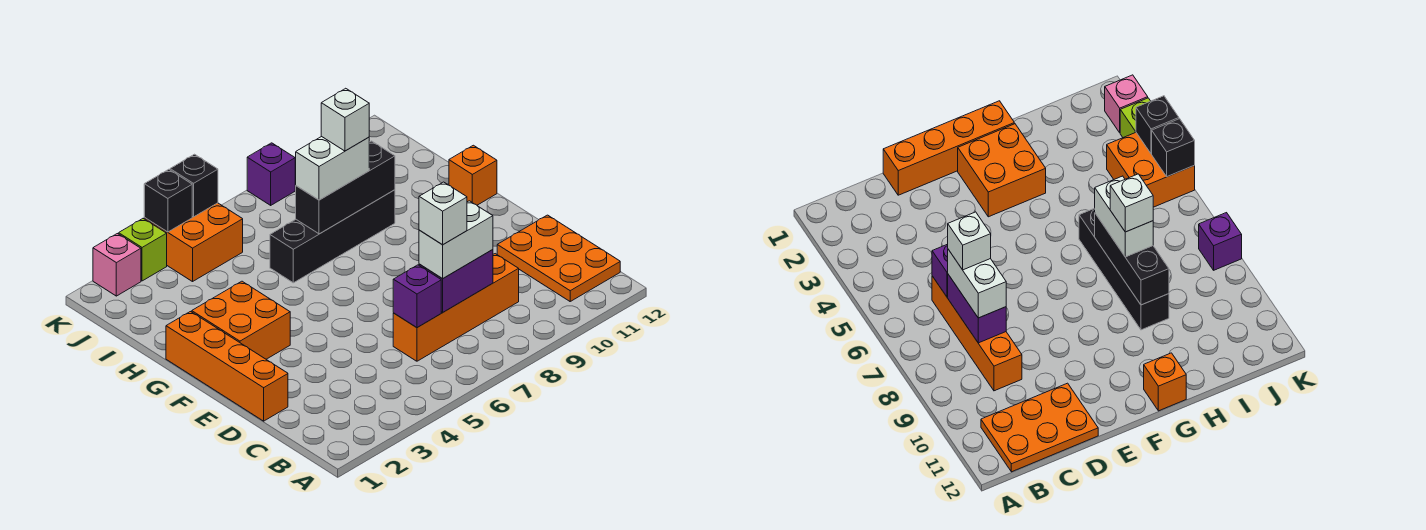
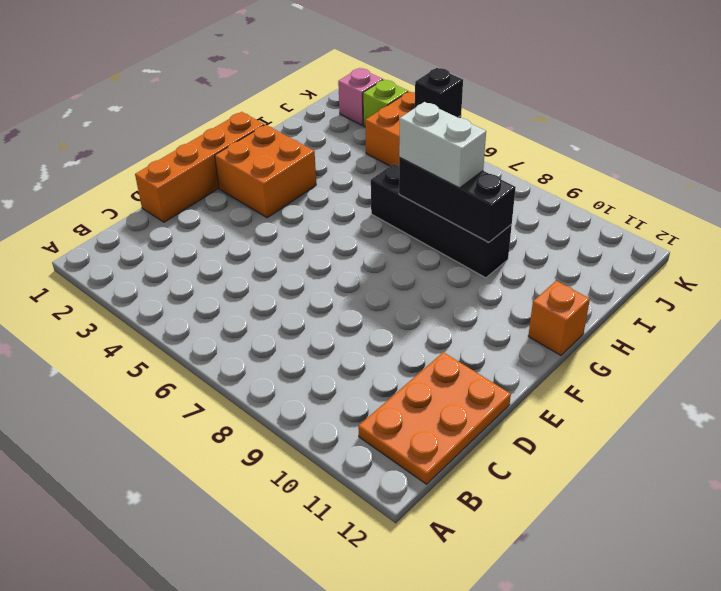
none -> orange 1x4 brick [393,254,519,361]
none -> purple 1x1 brick [247,143,295,205]
none -> purple 1x1 brick [393,265,441,328]

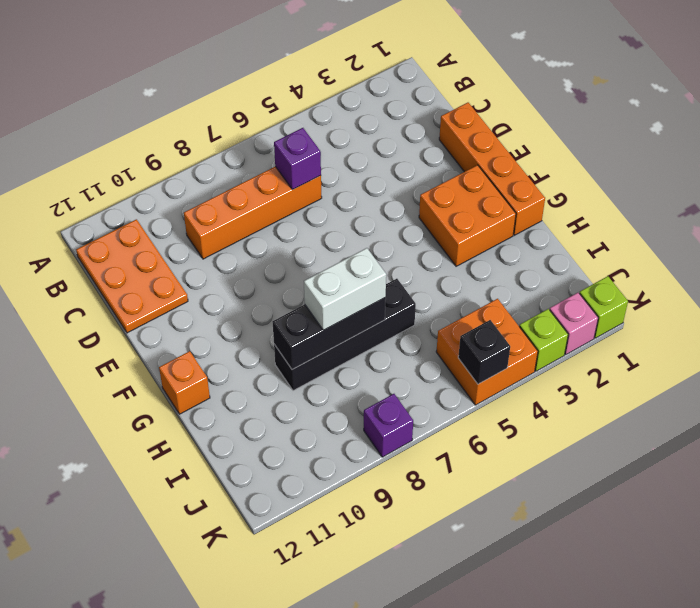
lime 1x1 brick [579,276,628,338] -> none
none -> purple 1x2 brick [419,250,493,312]
none -> black 1x1 brick [144,169,192,232]
none -> white 1x2 brick [419,201,493,279]

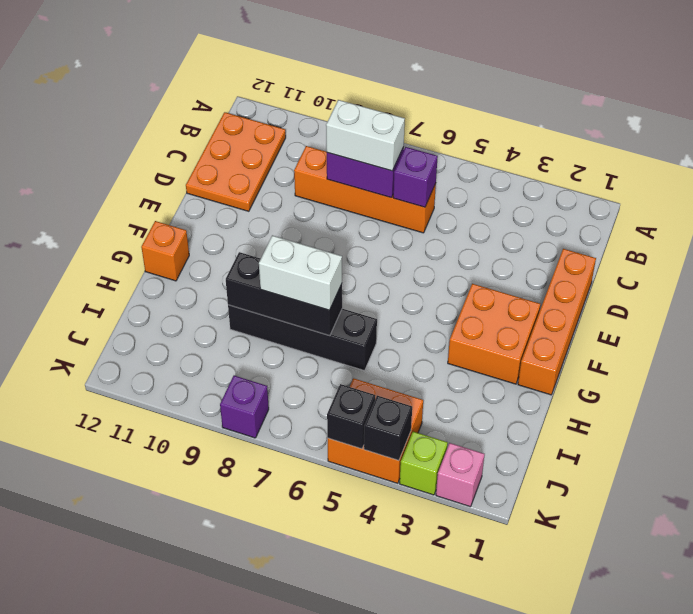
none -> white 1x1 brick [419,182,467,245]
none -> white 1x1 brick [321,88,369,151]

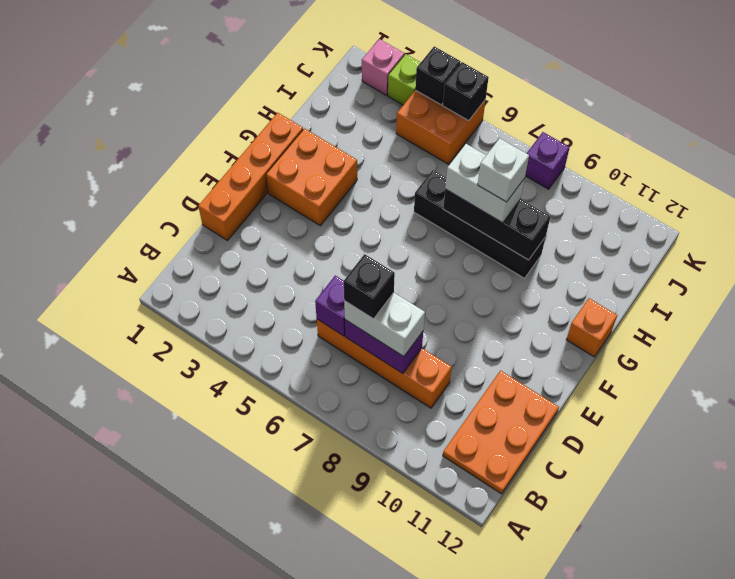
black 1x1 brick [344,254,395,319] -> white 1x1 brick [419,182,467,245]

